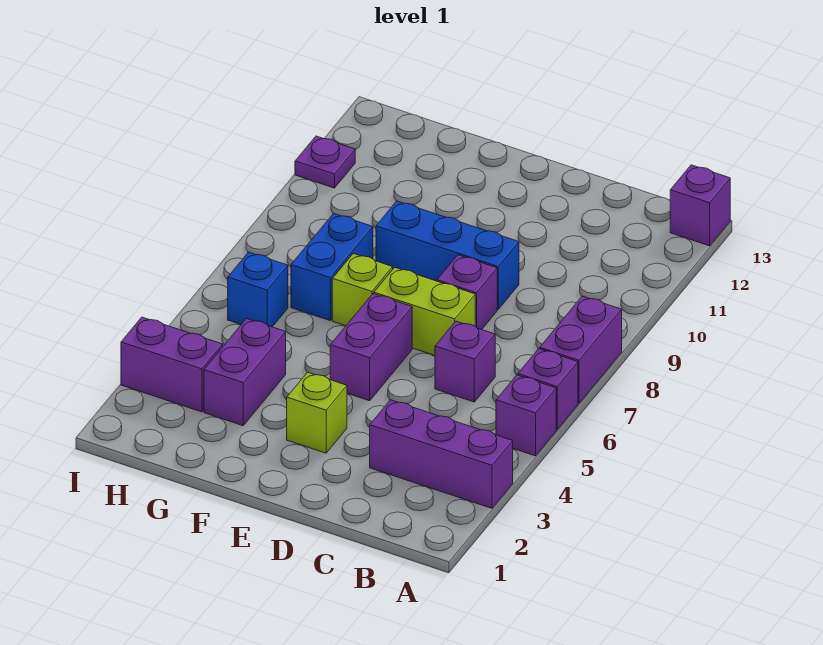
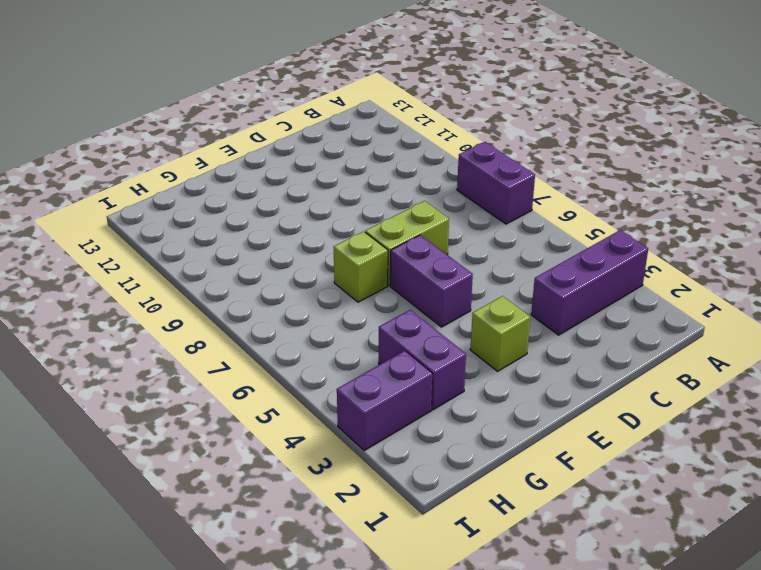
none -> purple 1x1 brick [496,375,556,456]
none -> purple 1x1 brick [518,349,578,429]
none -> purple 1x1 brick [670,165,730,246]

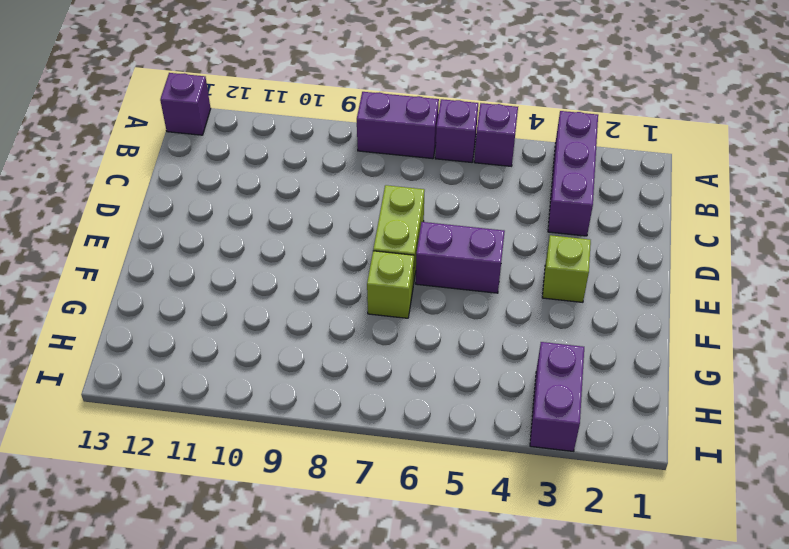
none -> purple 1x1 brick [435,321,495,402]
none -> purple 1x1 brick [437,255,497,330]
none -> blue 1x3 brick [376,201,519,309]

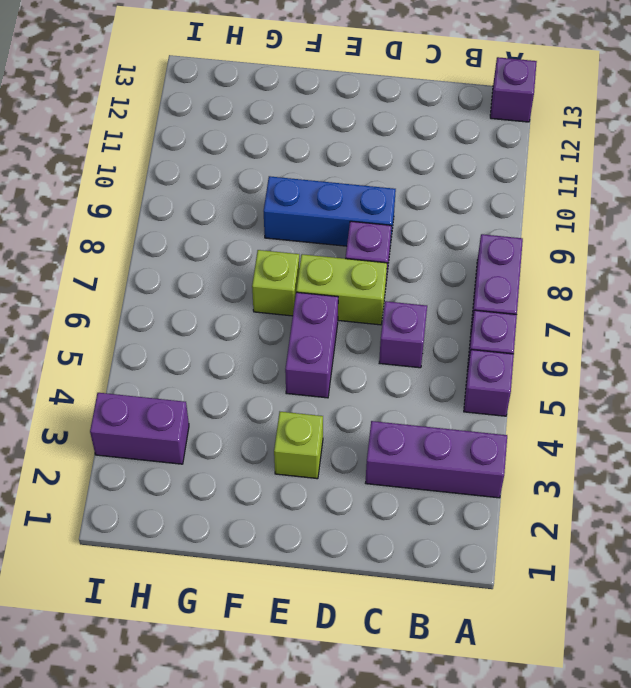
none -> purple 1x2 brick [204,319,286,426]
none -> blue 1x2 brick [291,213,373,320]
none -> blue 1x1 brick [228,252,288,327]

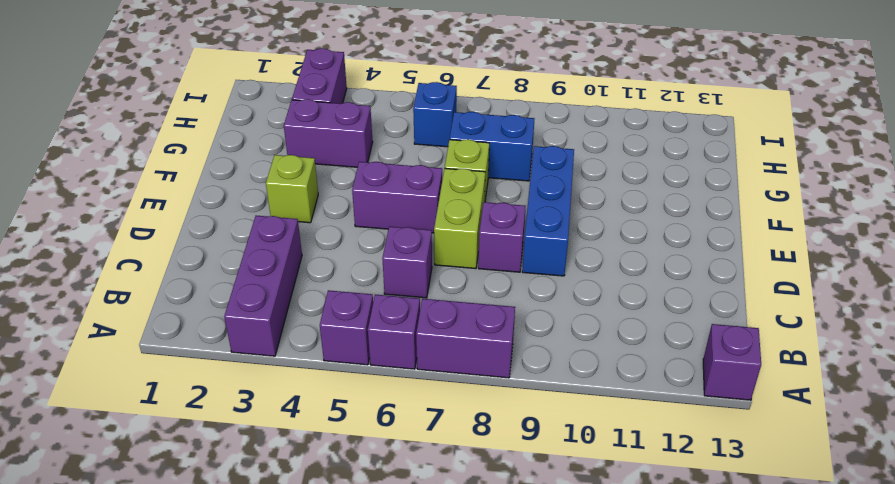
none -> purple 1x1 plate [295,136,355,188]

